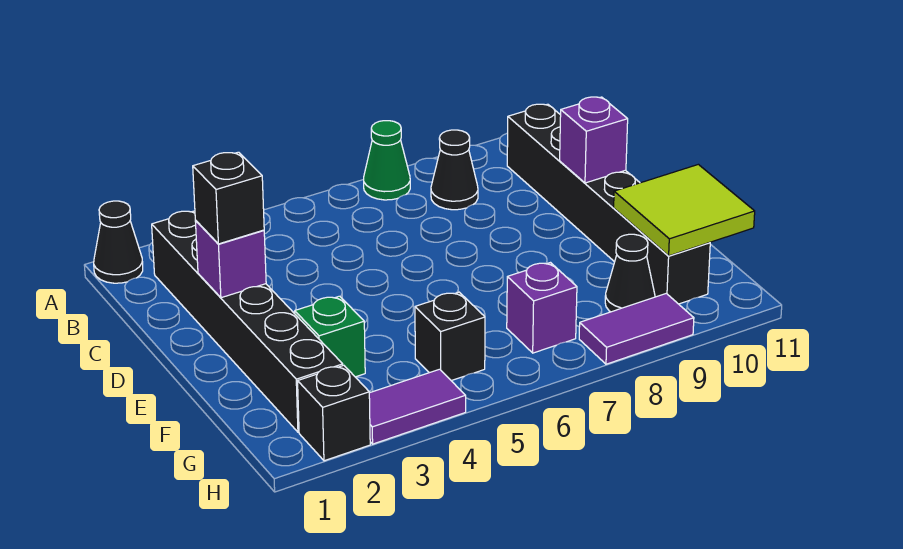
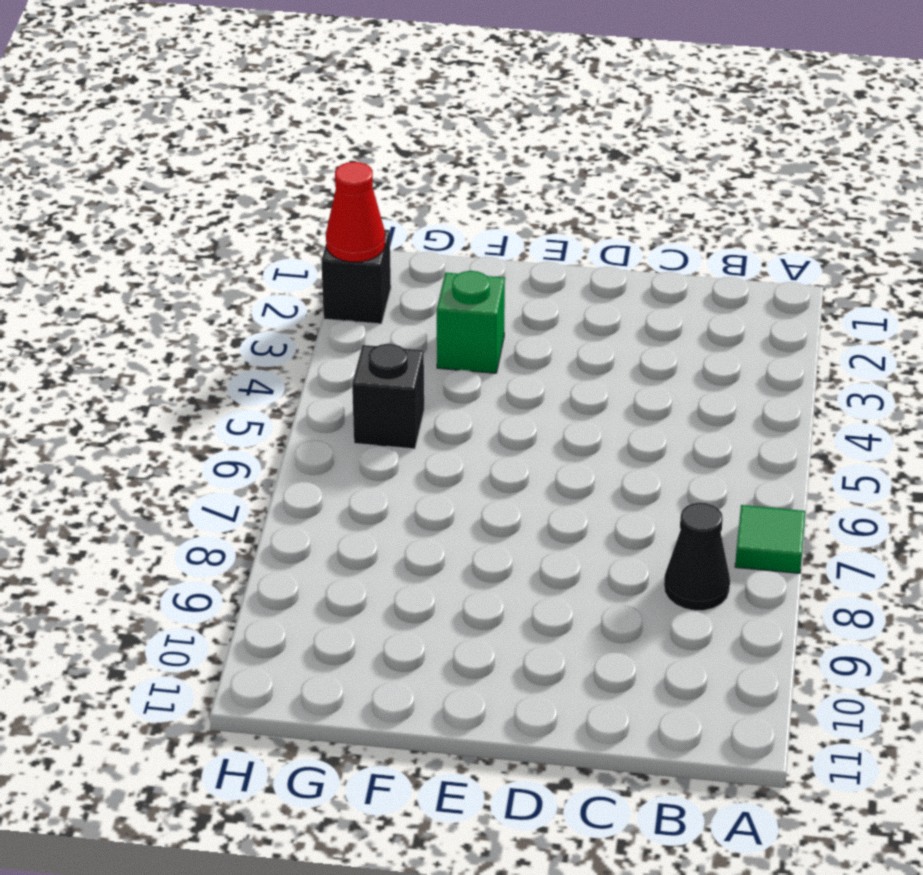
green 1x1 tile [735,505,805,573] -> green 1x1 cone [364,121,410,200]
red 1x1 cone [326,162,385,262] -> none
none -> black 1x1 cone [94,201,143,283]
none -> black 1x6 brick [152,211,343,432]
none -> black 1x6 brick [507,104,710,304]

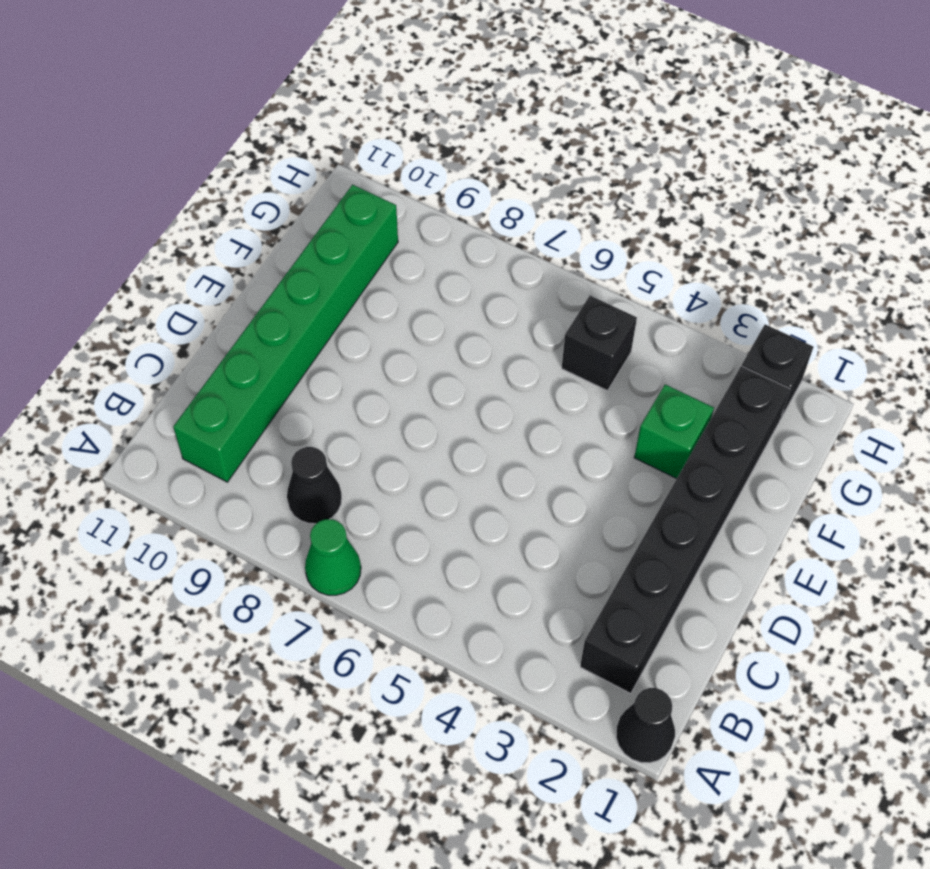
green 1x6 brick [173,185,398,482] -> black 1x6 brick [507,104,710,304]
none -> purple 1x1 brick [507,263,577,353]
none -> black 1x1 cone [605,234,655,312]
none -> purple 1x2 tile [369,369,466,444]

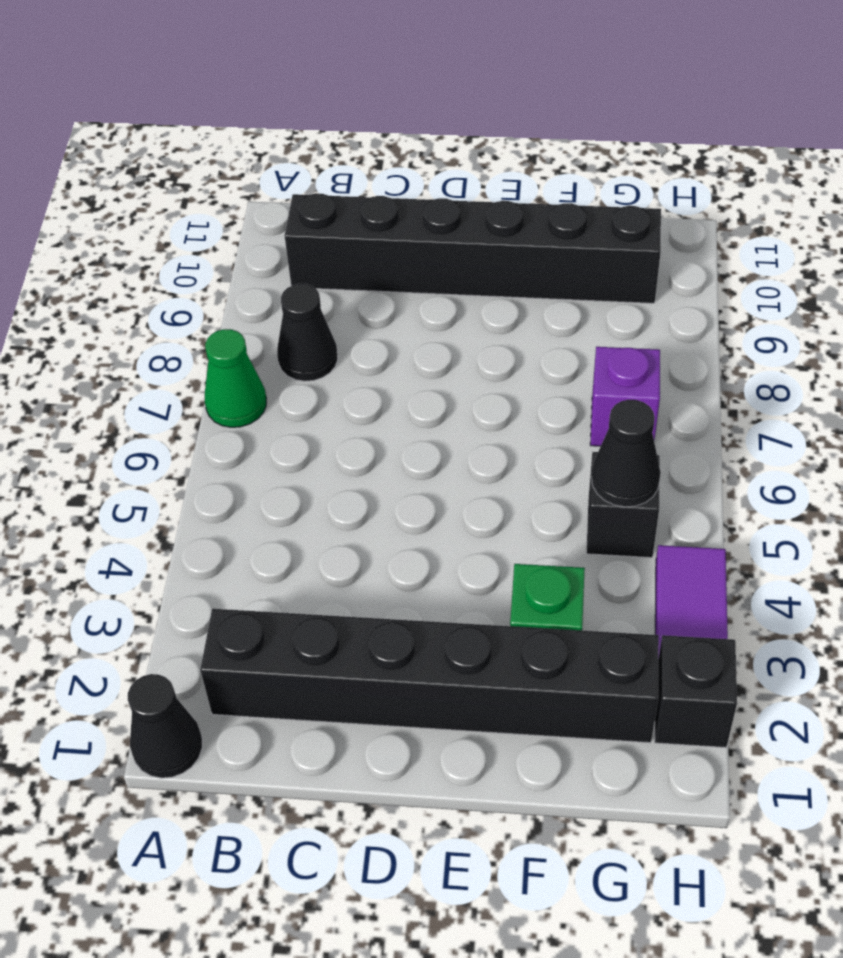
black 1x1 cone [591,400,661,507] -> black 1x1 cone moved to [605,234,655,312]
none -> purple 1x2 tile [579,293,694,364]
none -> purple 1x1 brick [195,221,266,298]
none -> purple 1x1 brick [560,97,628,183]

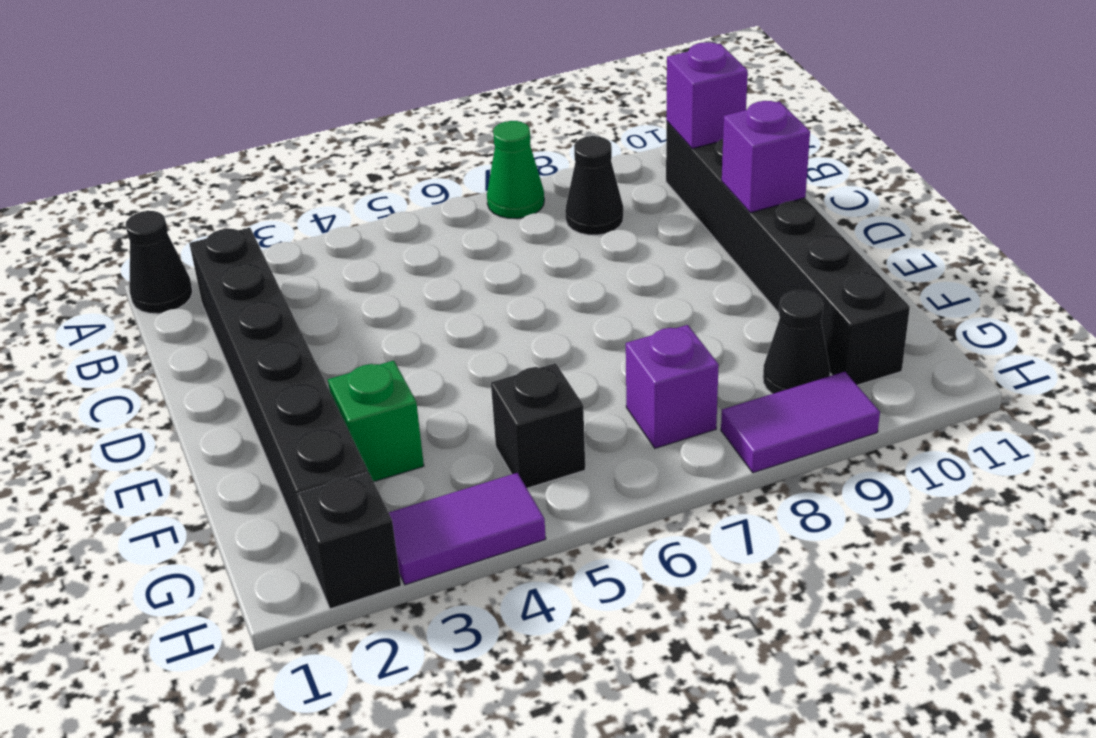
purple 1x1 brick [666,42,748,149] -> purple 1x1 brick moved to [195,221,266,298]
none -> lime 2x2 tile [614,164,755,256]
none -> black 1x1 brick [193,152,264,244]

